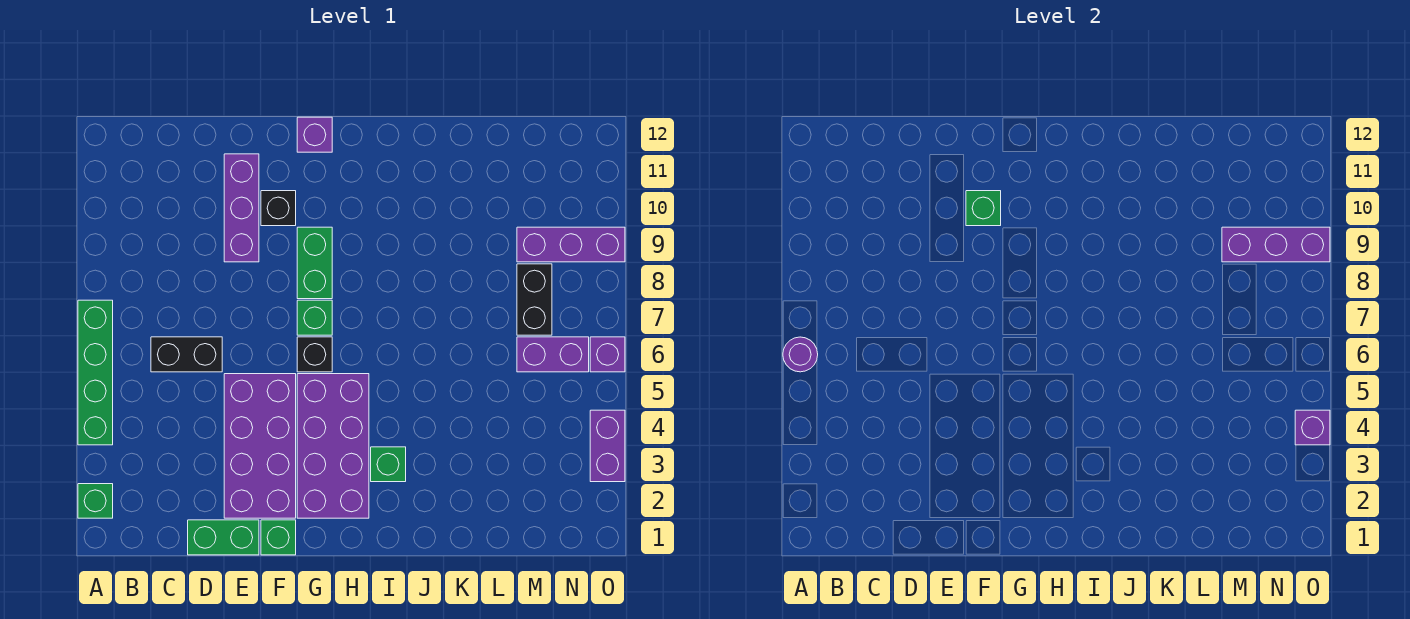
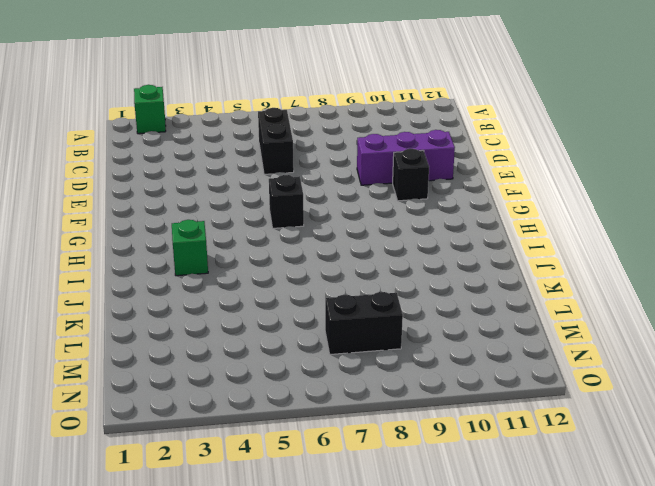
none -> green 1x4 brick [78,300,113,445]
none -> green 1x2 brick [188,520,259,555]
none -> purple 2x4 brick [224,374,296,518]

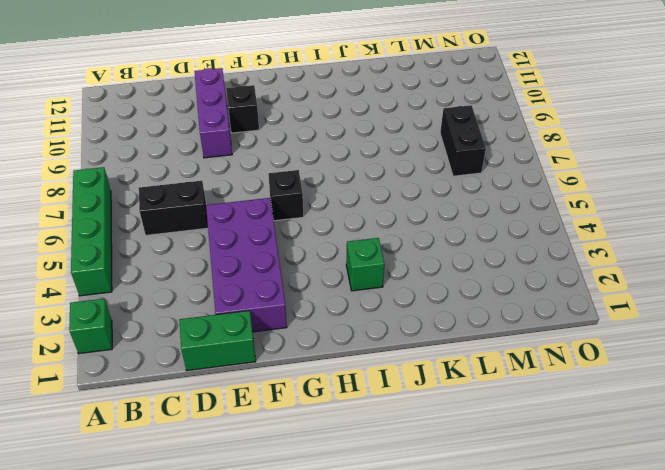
none -> green 1x1 brick [261,520,296,555]
none -> purple 2x4 brick [297,374,369,518]
none -> green 1x1 brick [297,300,332,335]

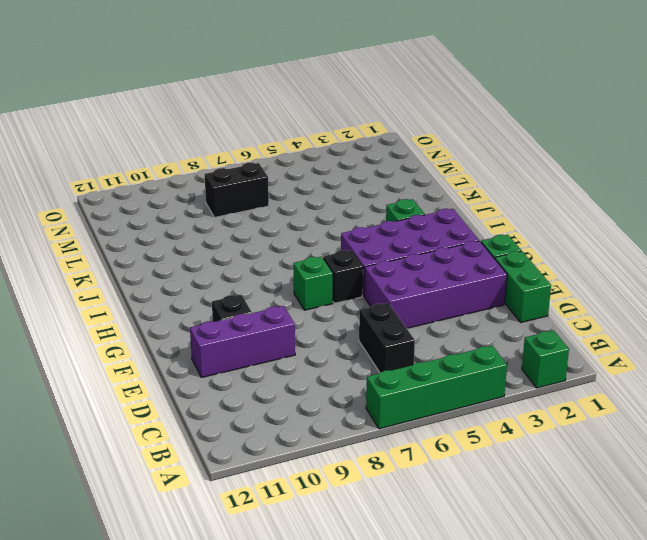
none -> green 1x2 brick [297,227,332,299]
none -> purple 1x1 brick [297,117,332,152]
none -> purple 1x2 brick [517,337,589,372]

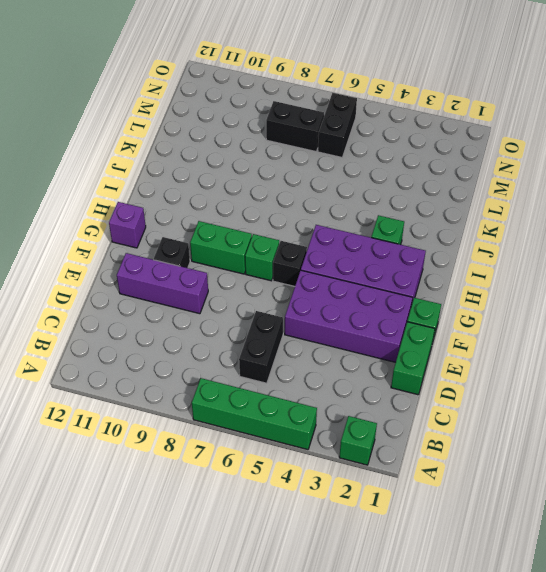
black 1x2 brick [318,93,357,157] -> purple 1x2 brick [517,337,589,372]
none -> purple 1x3 brick [517,227,625,262]
none -> purple 1x2 brick [590,410,625,482]
none -> purple 1x1 brick [590,337,625,372]

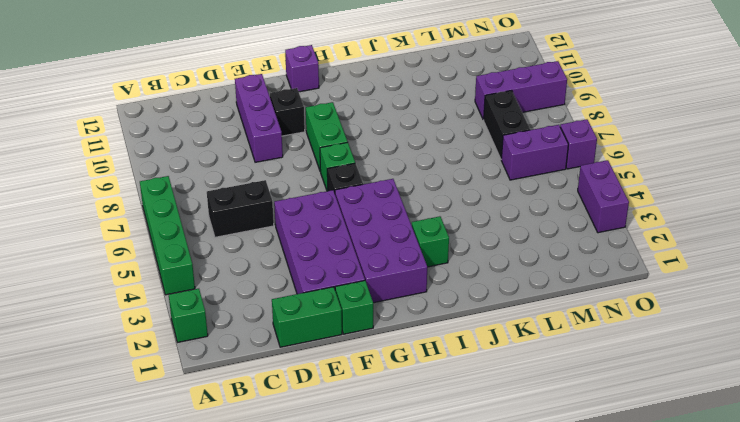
none -> purple 1x1 round brick [783,337,818,372]
none -> green 1x1 brick [966,191,1001,226]
none -> purple 1x3 brick [1222,227,1330,262]

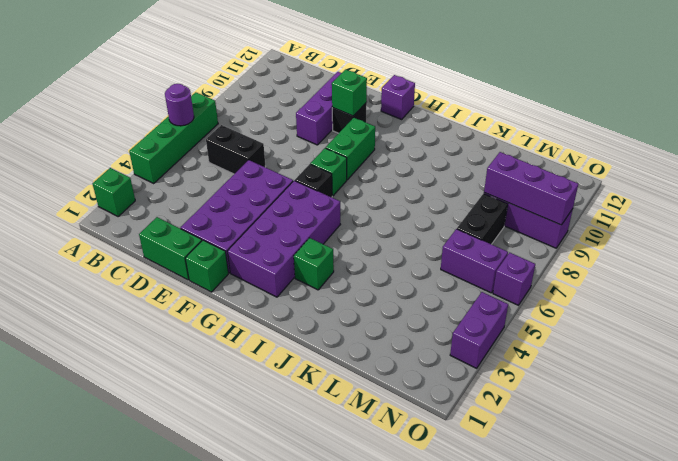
none -> purple 1x1 brick [1295,410,1330,445]

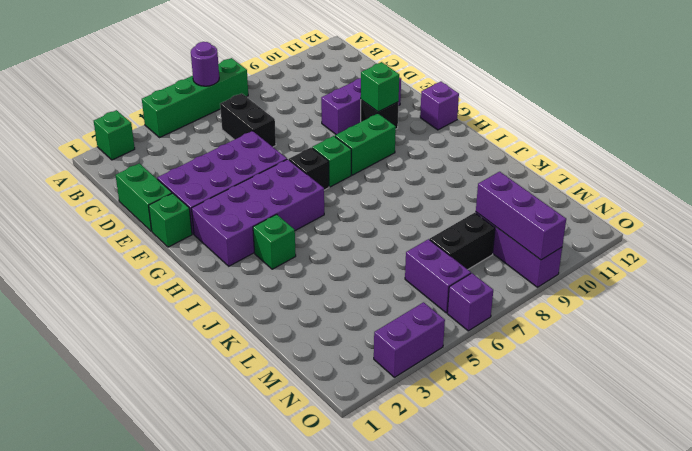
none -> purple 1x1 brick [1295,410,1330,445]

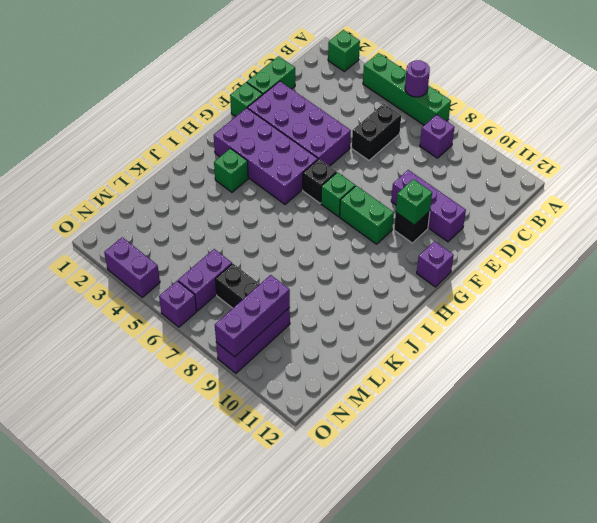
purple 1x1 brick [420,115,455,158] -> purple 1x1 brick moved to [1295,410,1330,445]

